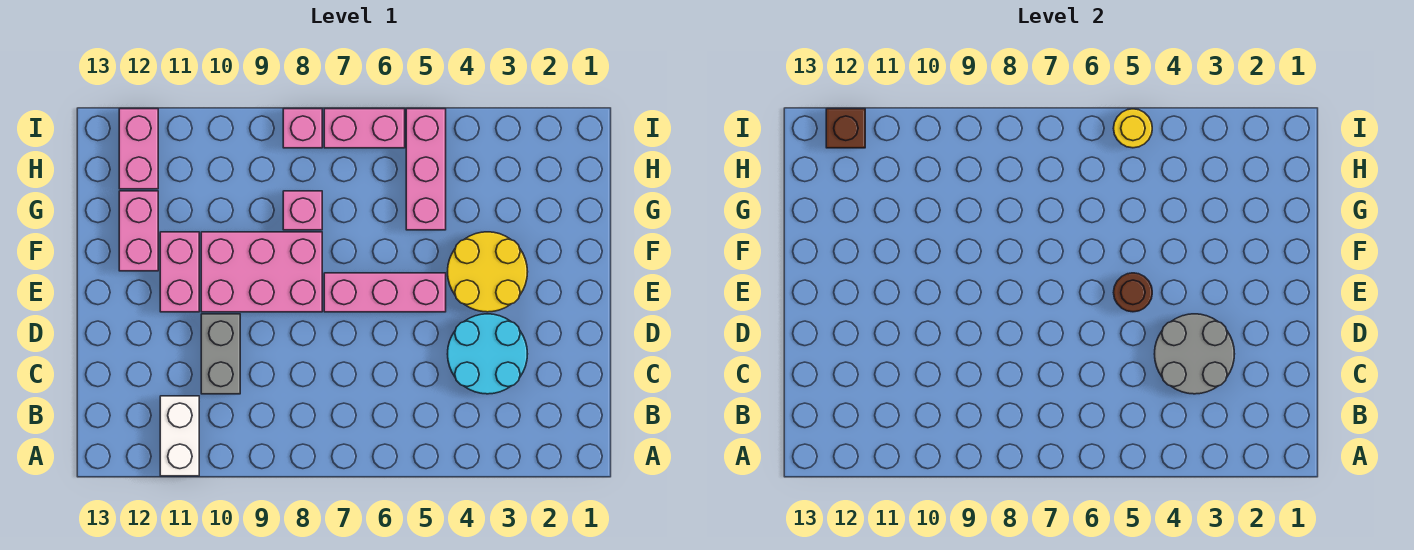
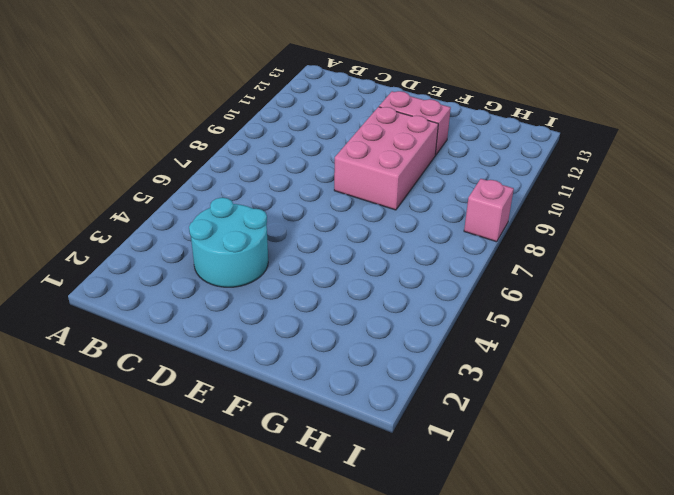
none -> white 1x2 brick [160,396,199,476]
none -> grey 1x2 brick [201,314,240,394]
none -> yellow 2x2 round brick [448,232,528,312]

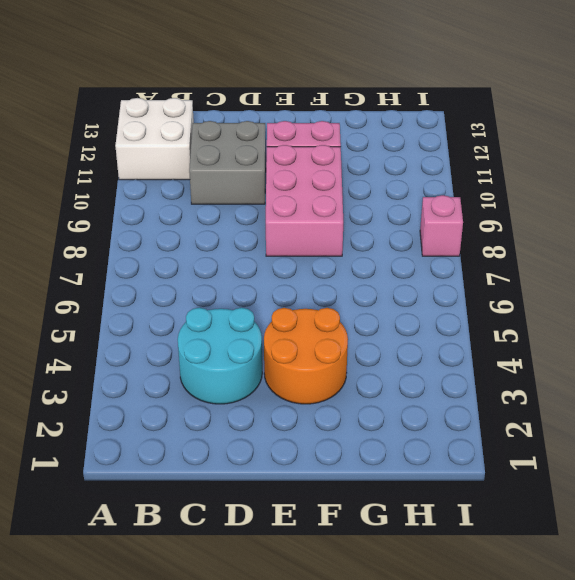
white 2x2 brick [115,98,194,180] -> white 1x2 brick [160,396,199,476]
grey 2x2 brick [189,121,266,204] -> grey 1x2 brick [201,314,240,394]
orange 2x2 round brick [264,308,348,404] -> yellow 2x2 round brick [448,232,528,312]
none -> pink 1x3 brick [324,273,446,312]
none -> pink 1x2 brick [119,191,158,271]
none -> pink 1x3 brick [406,109,446,230]

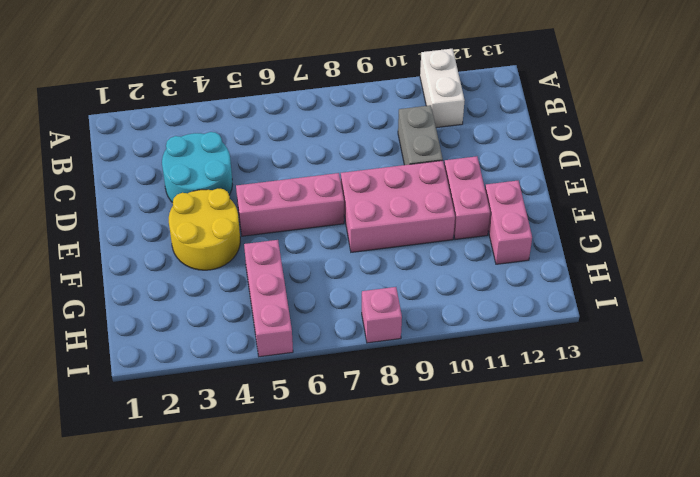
none -> pink 1x1 brick [283,191,322,230]
none -> pink 1x2 brick [119,109,158,189]
none -> pink 1x2 brick [324,109,405,148]

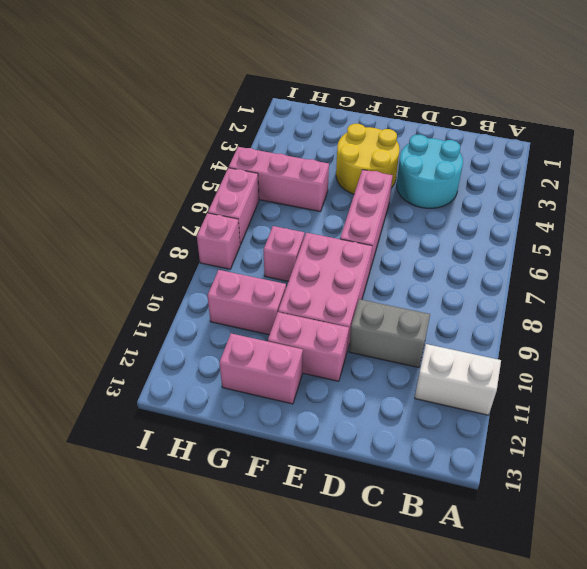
pink 1x2 brick [207,270,286,335] -> pink 1x2 brick moved to [119,109,158,189]
none -> grey 2x2 round brick [1155,314,1234,394]
none -> brown 1x1 round brick [1114,273,1152,312]
none -> yellow 1x1 round brick [1113,109,1152,148]

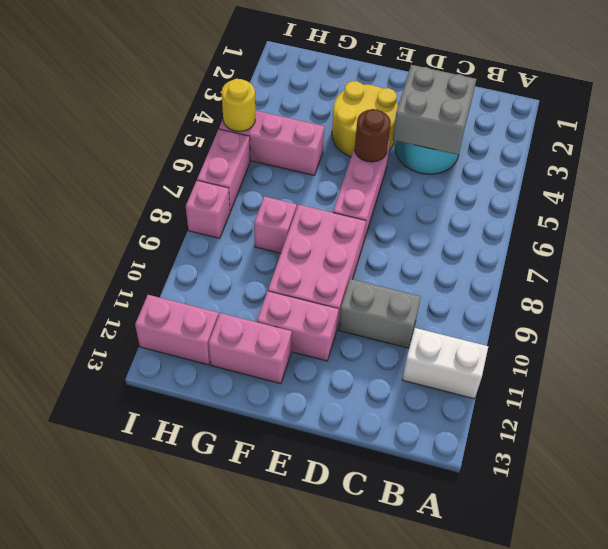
grey 2x2 brick [392,65,476,155] -> grey 2x2 round brick [1155,314,1234,394]
none -> brown 1x1 brick [826,109,865,148]

